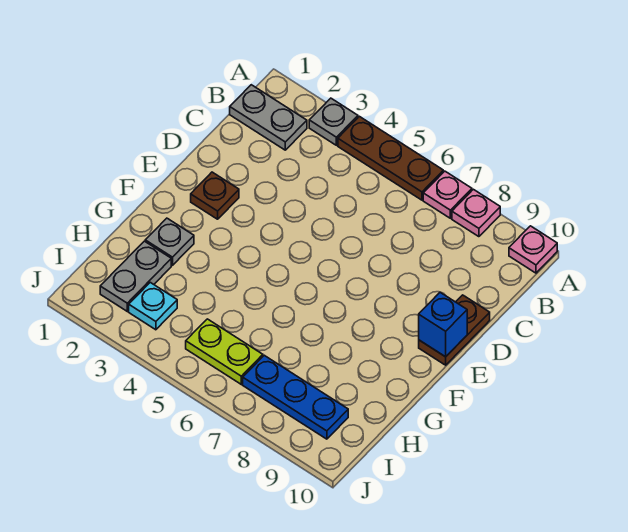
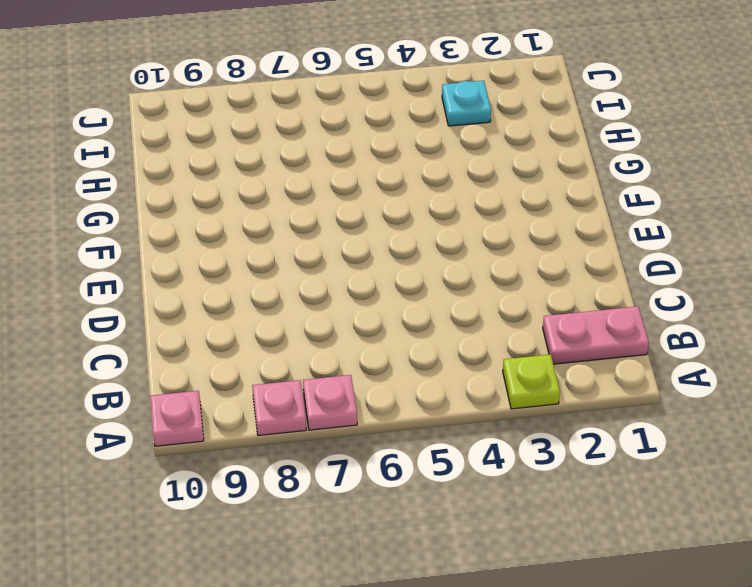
lime 1x1 plate [503,354,560,409] -> grey 1x1 plate [309,98,358,145]
pink 1x2 plate [543,306,649,364] -> grey 1x2 plate [230,85,307,150]
none -> brown 1x3 plate [338,116,443,200]
none -> brown 1x2 plate [419,295,490,365]
none -> brown 1x1 plate [191,172,239,219]

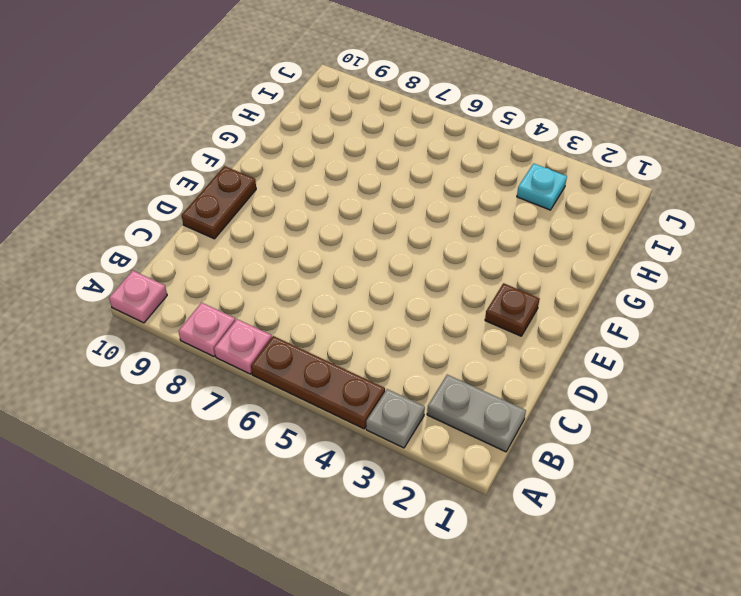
none -> grey 1x1 plate [145,218,194,265]
none -> grey 1x2 plate [100,241,171,311]
none -> lime 1x2 plate [186,319,263,384]

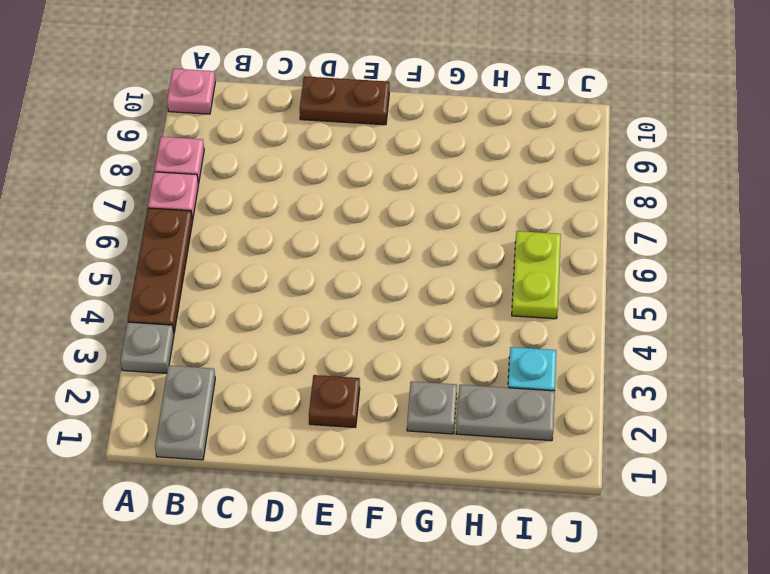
none -> blue 1x3 plate [243,355,348,439]
none -> blue 1x1 brick [419,292,467,357]

